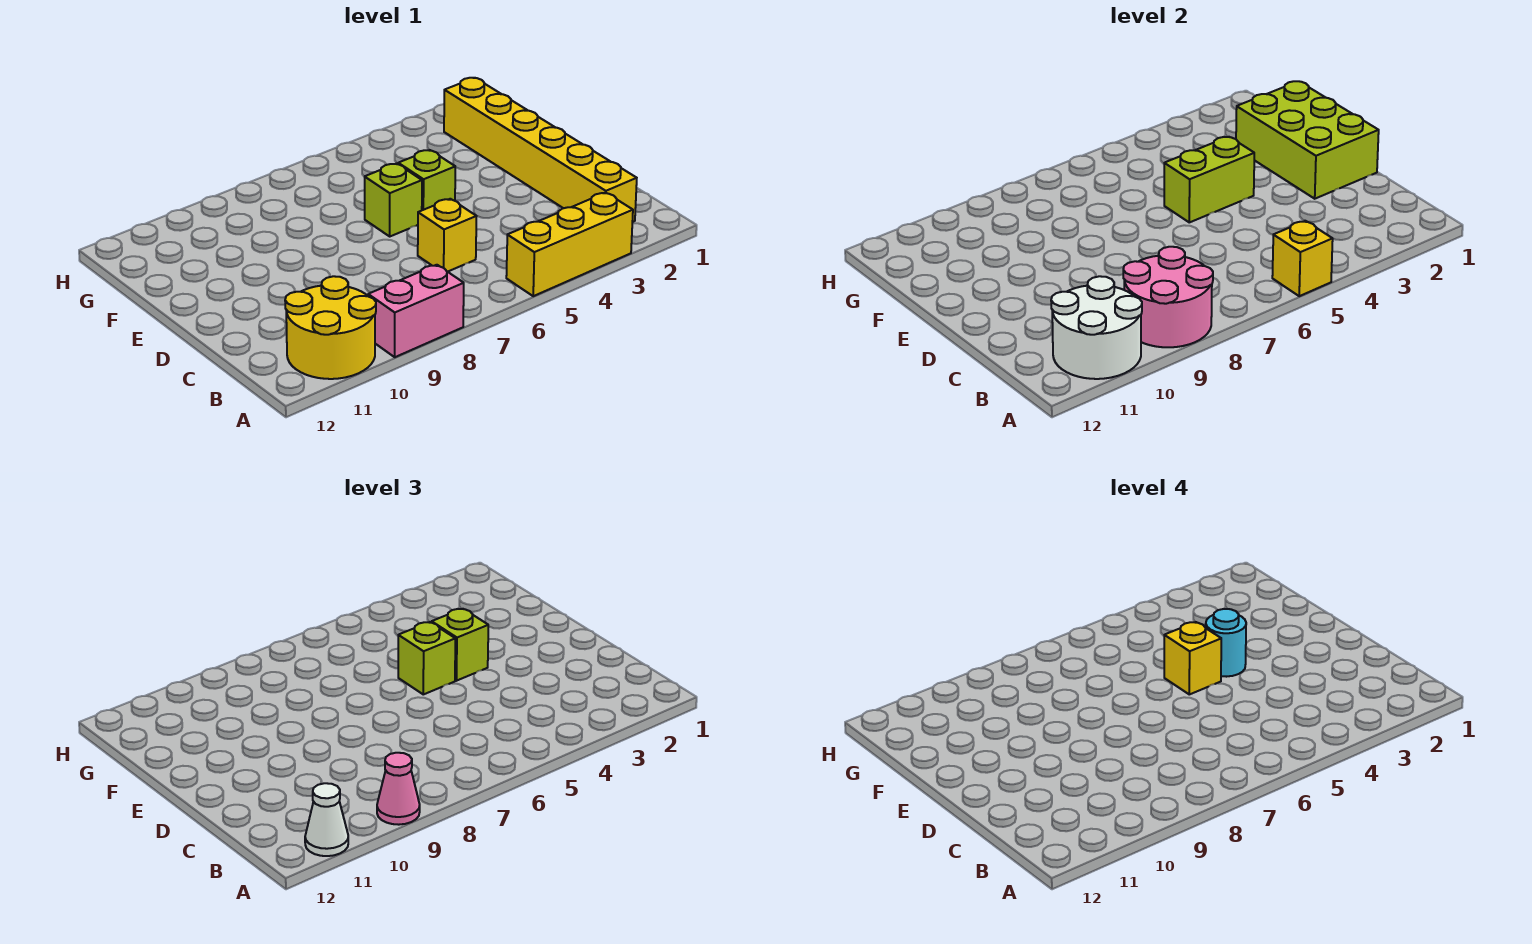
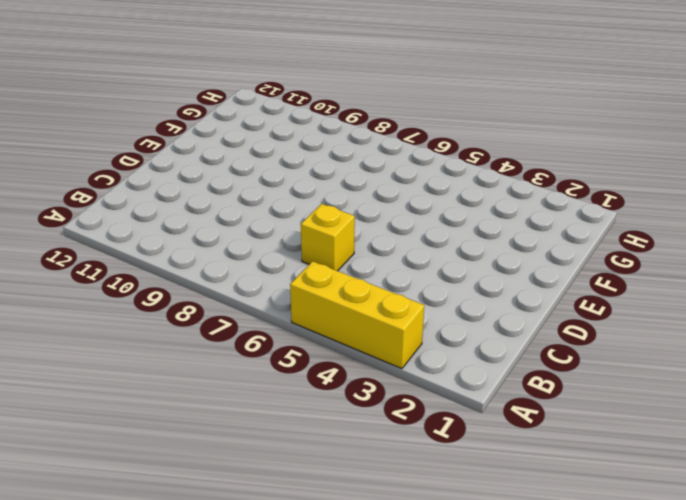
none -> pink 1x2 brick [368,265,464,357]
none -> yellow 2x2 round brick [285,276,376,379]
none -> yellow 1x6 brick [444,78,637,222]

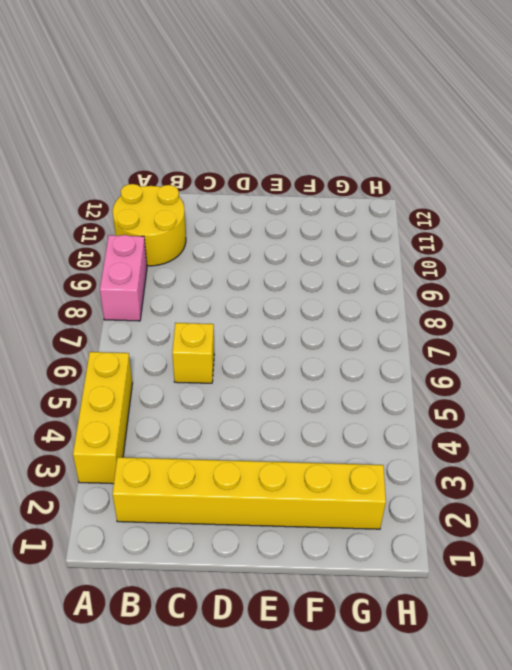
none -> lime 1x1 brick [398,150,455,210]
none -> lime 1x1 brick [365,163,422,236]
none -> yellow 1x1 brick [1272,221,1333,296]

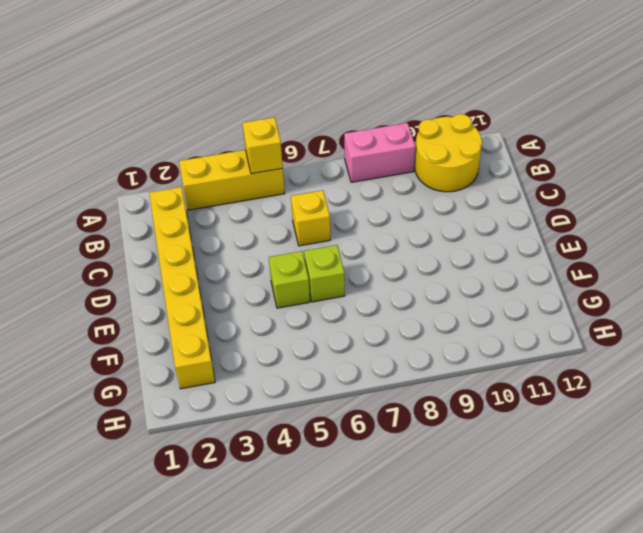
none -> pink 2x2 round brick [1123,247,1213,347]
none -> white 2x2 round brick [1051,276,1142,379]
none -> lime 2x3 brick [1236,81,1379,199]

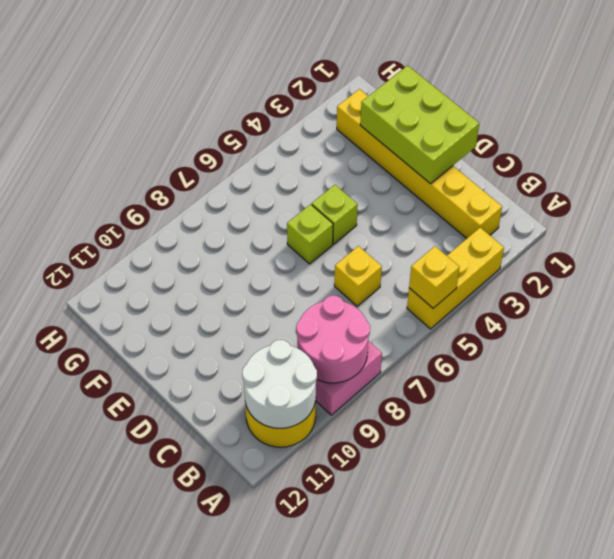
none -> lime 1x2 brick [1164,137,1254,222]
none -> pink 1x1 cone [377,753,420,825]
none -> white 1x1 cone [305,783,348,856]

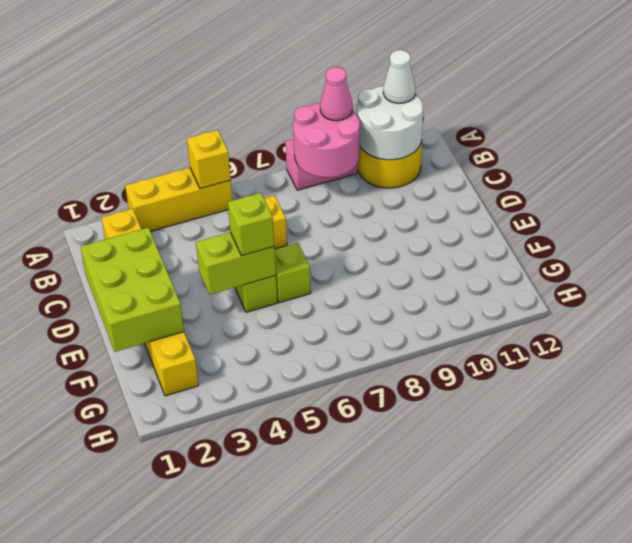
none -> lime 1x1 brick [432,609,488,681]
none -> cyan 1x1 round brick [1206,609,1246,677]
none -> yellow 1x1 brick [1164,622,1221,694]

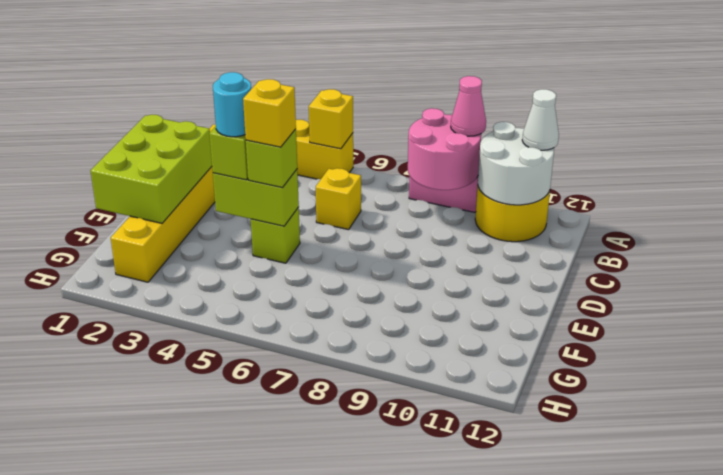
none -> lime 1x1 brick [365,163,422,236]

